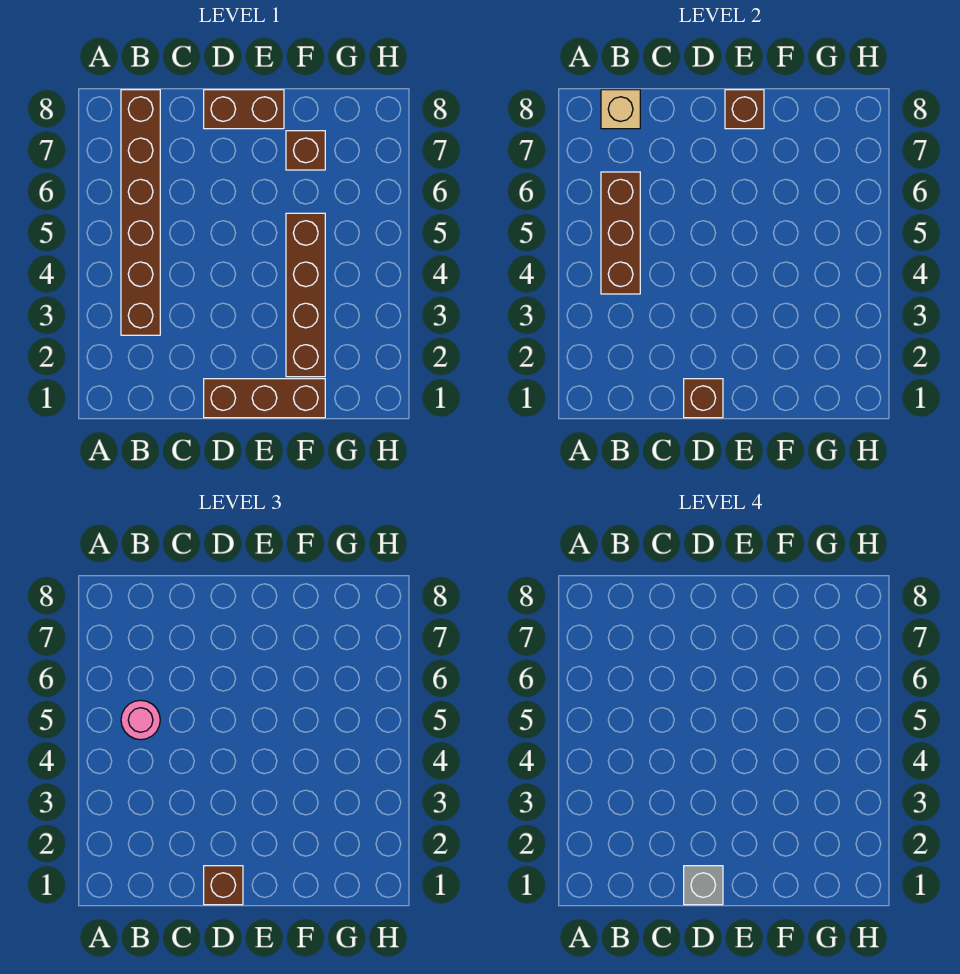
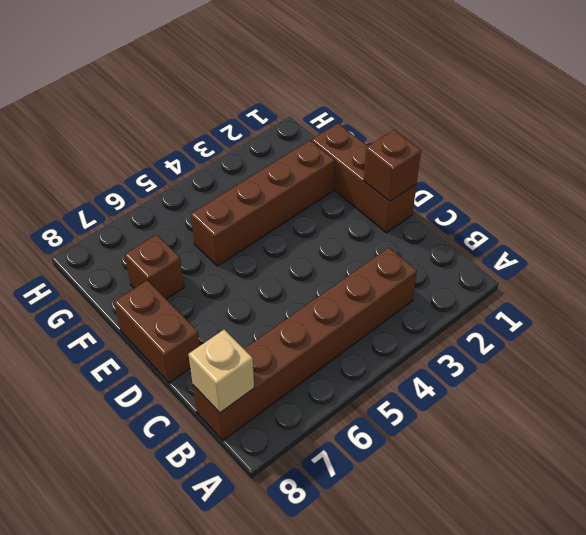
none -> brown 1x3 brick [601,172,640,294]
none -> brown 1x1 brick [725,90,764,129]
none -> pink 1x1 round brick [121,700,160,740]

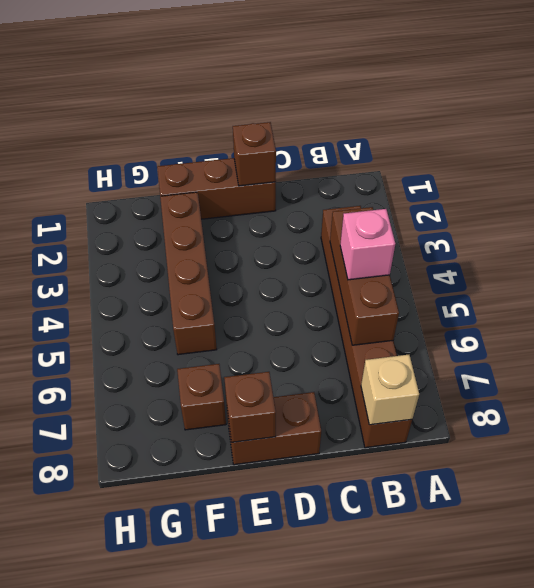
pink 1x1 brick [340,209,395,280] -> pink 1x1 round brick [121,700,160,740]
none -> brown 1x1 brick [204,866,243,905]
none -> grey 1x1 brick [684,866,723,905]

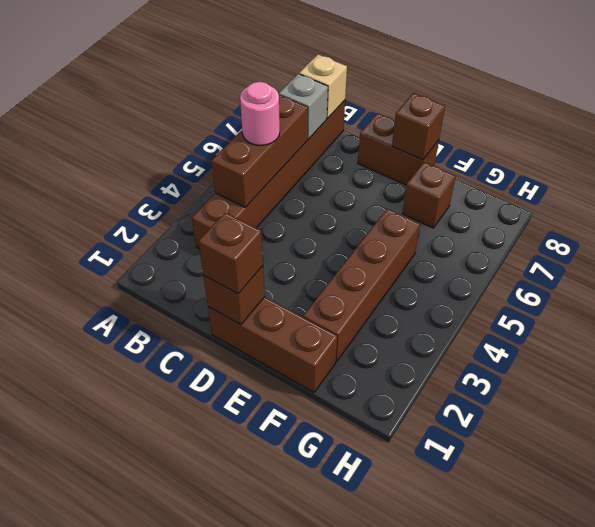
grey 1x1 brick [279,74,328,139] -> grey 1x1 brick moved to [684,866,723,905]

